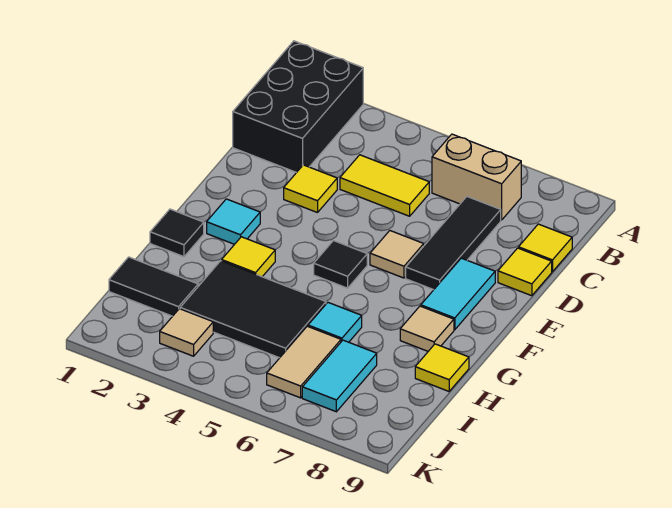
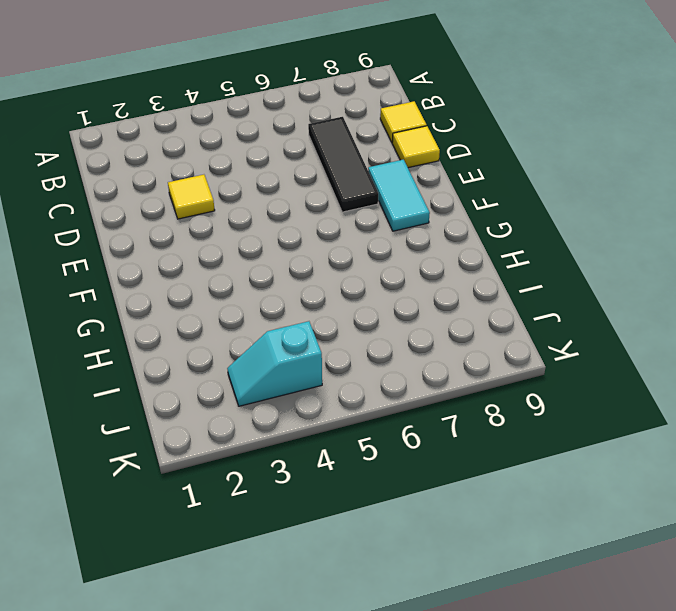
cyan 1x2 slope [227,321,322,406] -> tan 1x1 tile [160,309,213,356]
none -> black 2x3 brick [233,41,363,173]
none -> tan 1x2 brick [432,134,521,220]
none -> yellow 1x2 tile [340,155,429,216]

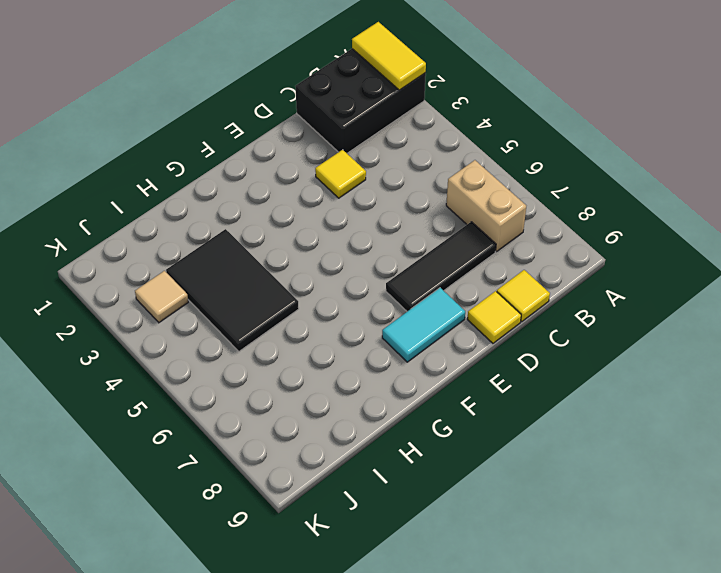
yellow 1x2 tile [352,22,426,90] -> yellow 1x2 tile moved to [340,155,429,216]
none -> tan 1x1 tile [370,231,424,278]
none -> cyan 1x1 tile [207,199,260,244]
none -> black 1x1 tile [314,241,367,288]

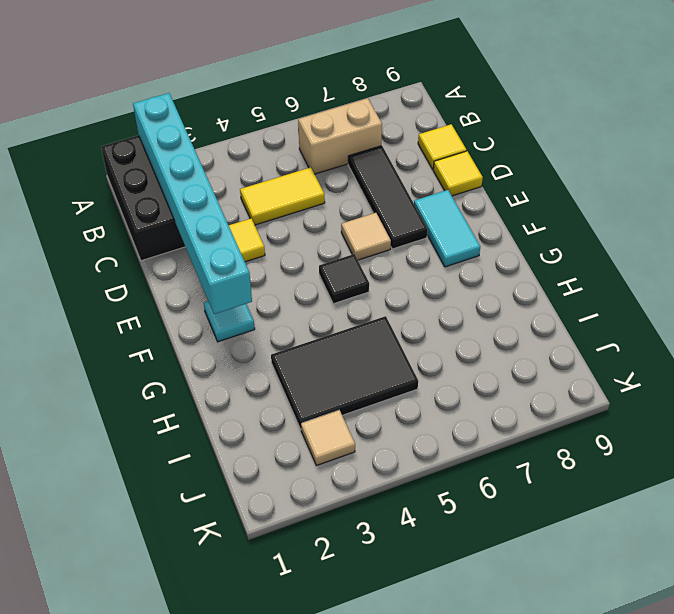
cyan 1x6 brick [133,93,252,314] -> none
none -> black 1x1 tile [150,209,204,257]
none -> yellow 1x1 tile [222,237,275,277]
none -> tan 1x1 tile [400,306,454,351]

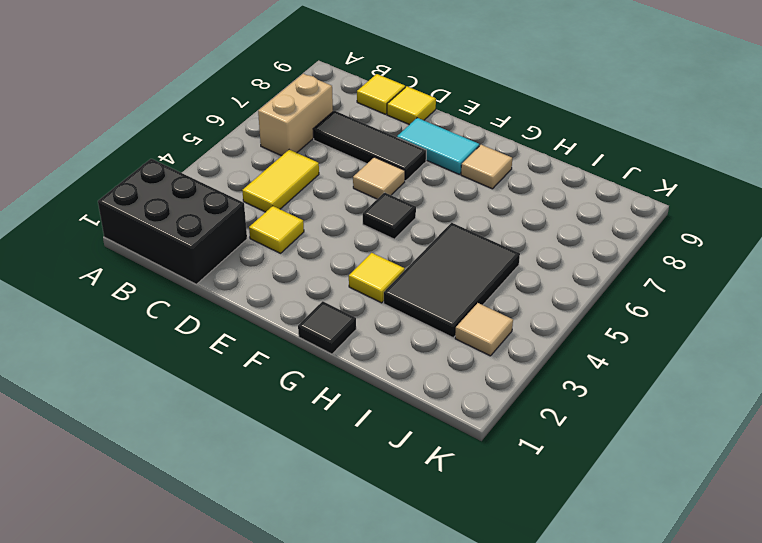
none -> cyan 1x1 tile [207,199,260,244]
none -> cyan 1x1 tile [308,303,362,342]
none -> yellow 1x1 tile [415,344,469,391]

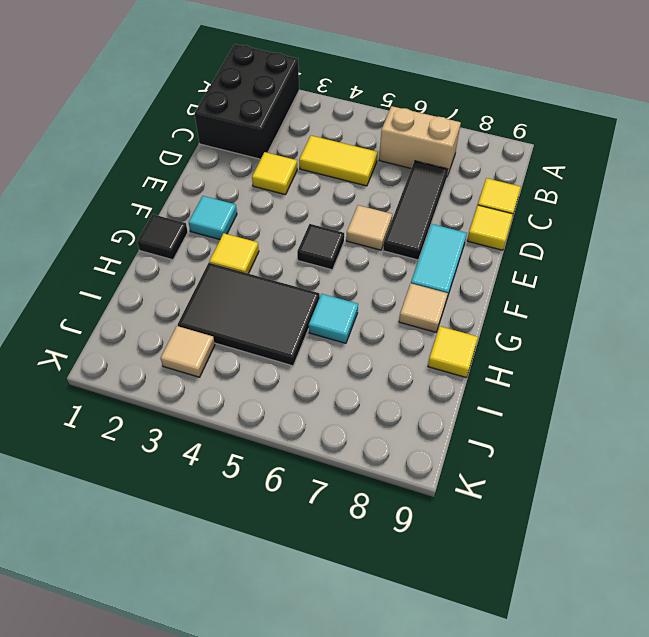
none -> black 1x2 tile [109,257,198,316]
none -> tan 1x2 tile [267,326,341,398]
none -> cyan 1x2 tile [302,340,377,412]

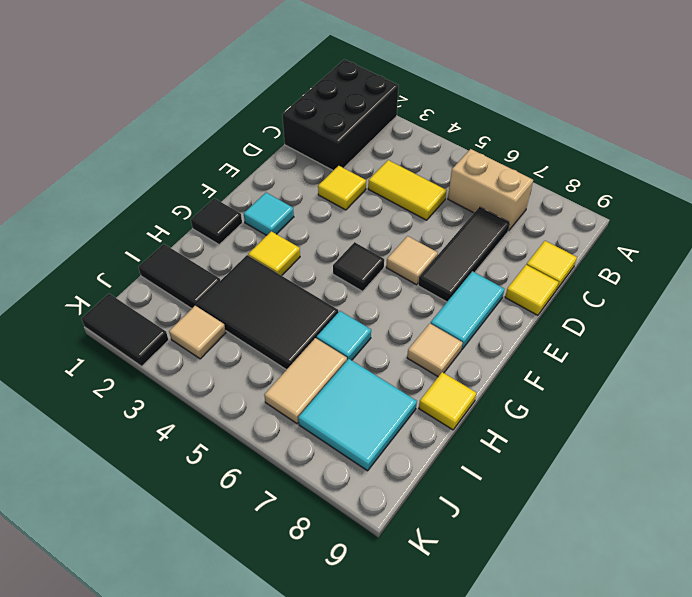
cyan 2x2 tile [298,359,417,471] -> cyan 1x2 tile [302,340,377,412]
black 1x2 tile [81,294,169,366] -> none

